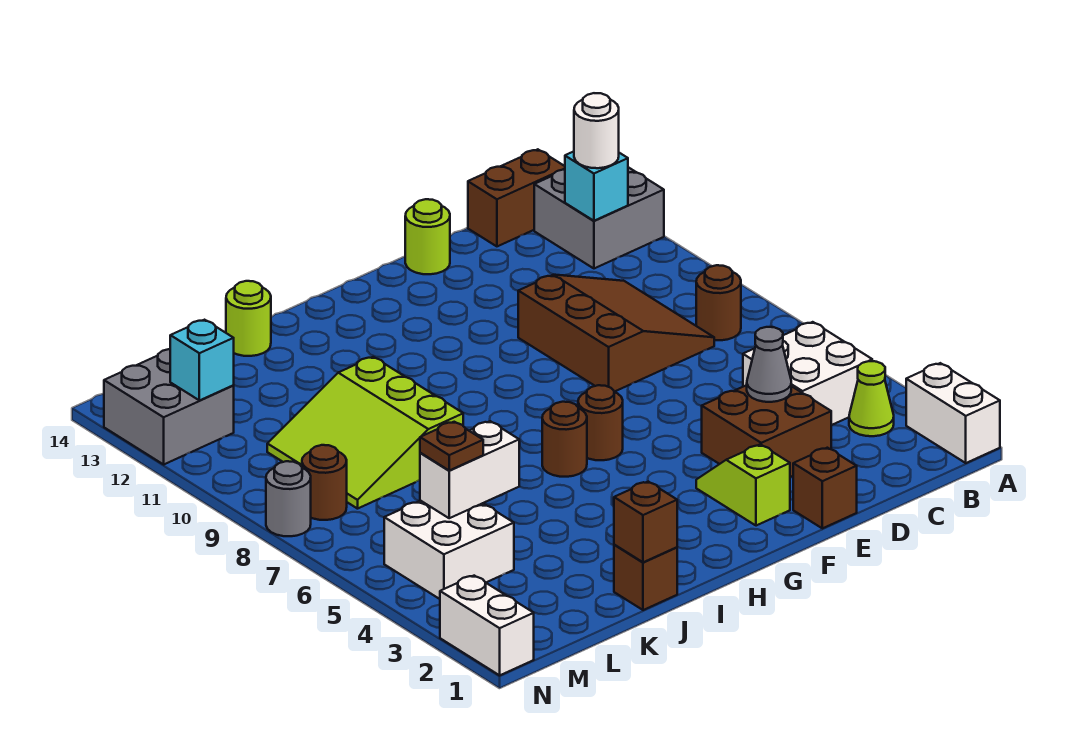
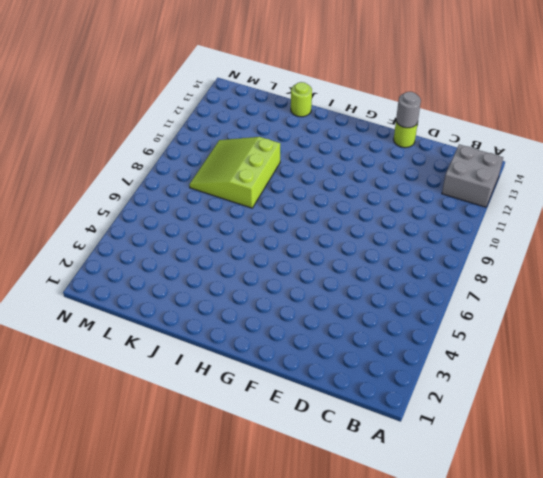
grey 1x1 round brick [396,92,421,128] -> grey 1x1 round brick moved to [266,461,311,536]
none -> white 1x2 brick [906,363,1000,463]
none -> lime 1x1 cone [849,361,894,436]
none -> white 2x2 brick [743,322,872,425]

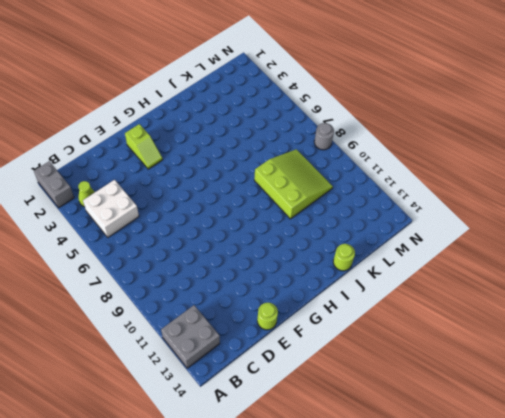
grey 1x2 brick [34,161,74,208] -> white 1x2 brick [906,363,1000,463]
none -> brown 1x1 round brick [696,265,741,340]
none -> brown 1x2 brick [468,149,565,246]
none -> brown 3x3 slope [518,275,714,392]

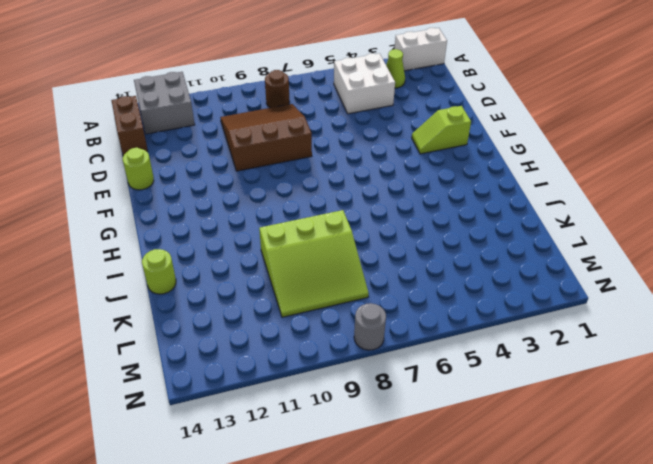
none -> brown 2x2 brick [702,385,831,477]
none -> brown 1x1 brick [793,448,857,528]
none -> brown 1x1 round brick [578,385,623,460]

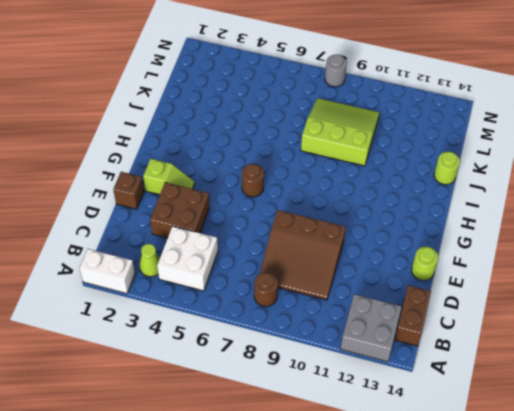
none -> brown 1x1 round brick [542,402,587,477]
none -> brown 1x1 brick [614,545,677,610]
none -> white 2x2 brick [384,501,514,599]

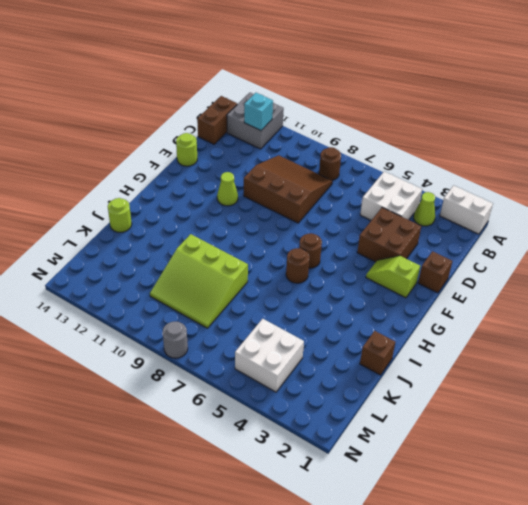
lime 1x1 cone [217,172,238,206] -> none
none -> brown 1x1 round brick [302,445,347,520]
none -> grey 2x2 brick [104,349,234,464]
none -> white 1x2 brick [440,576,534,675]

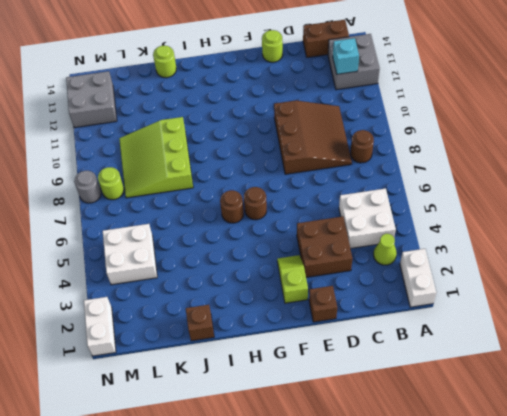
lime 1x1 round brick [98,167,124,200] -> brown 1x1 round brick [302,445,347,520]
none -> grey 1x1 cone [747,327,791,402]
none -> brown 1x1 brick [614,482,677,563]
none -> white 1x2 brick [420,421,519,518]

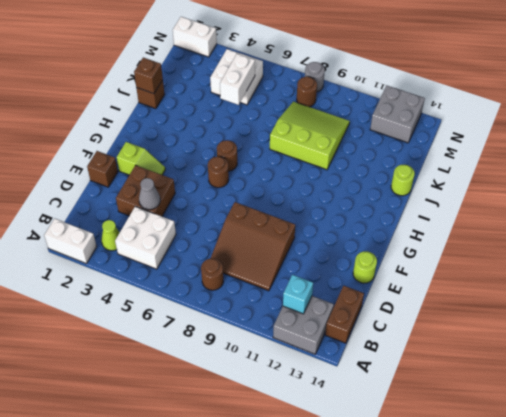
none -> cyan 1x1 brick [170,320,234,400]
none -> white 1x1 round brick [574,93,619,168]
none -> brown 1x1 plate [420,422,483,470]

